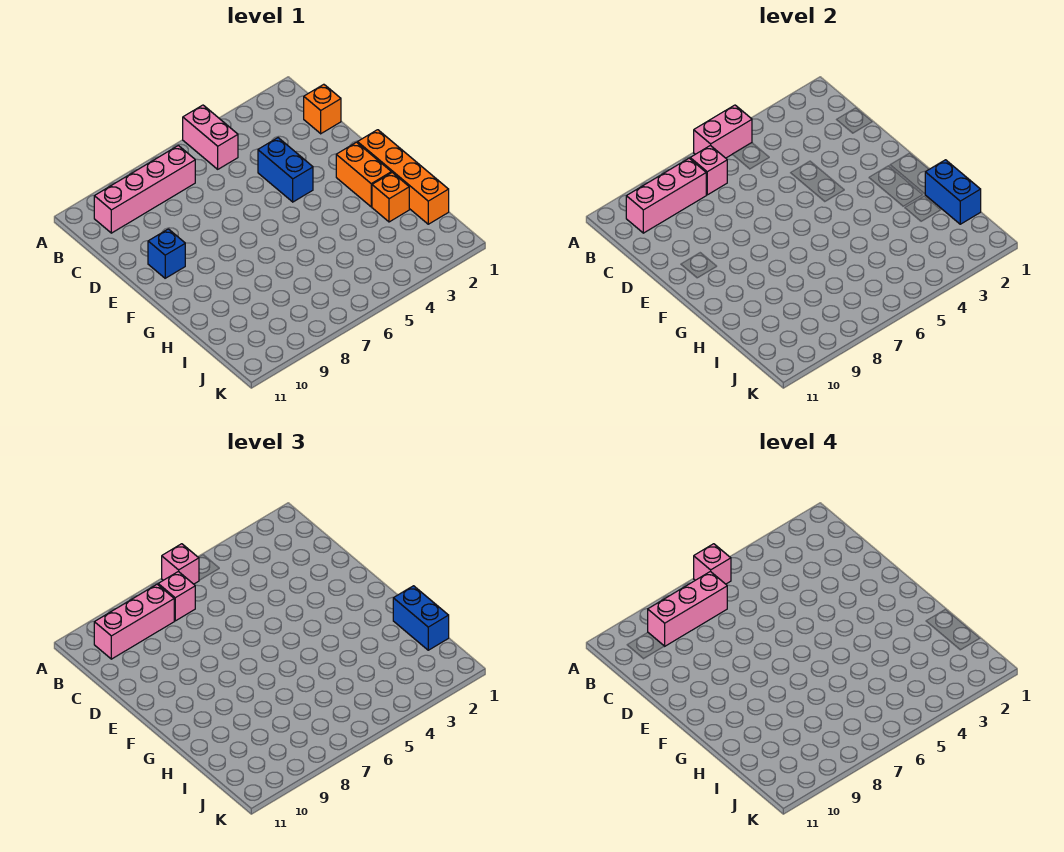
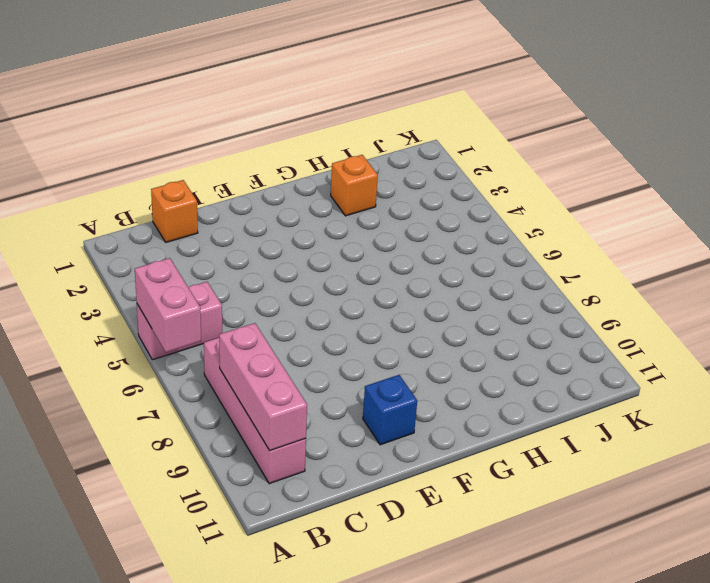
none -> blue 1x2 brick [258,138,313,202]
none -> orange 1x4 brick [357,130,449,224]
none -> orange 1x2 brick [336,142,391,207]

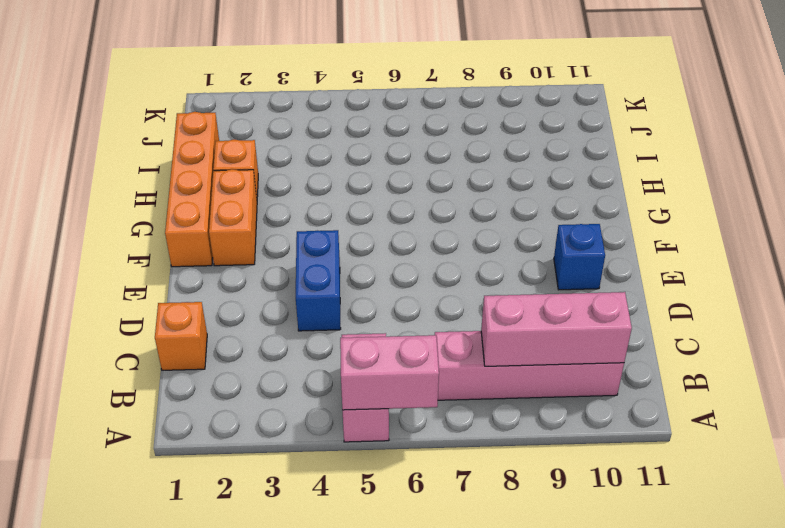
none -> pink 1x1 brick [690,145,727,195]
none -> blue 1x2 brick [925,160,981,224]
none -> pink 1x1 brick [162,544,199,584]

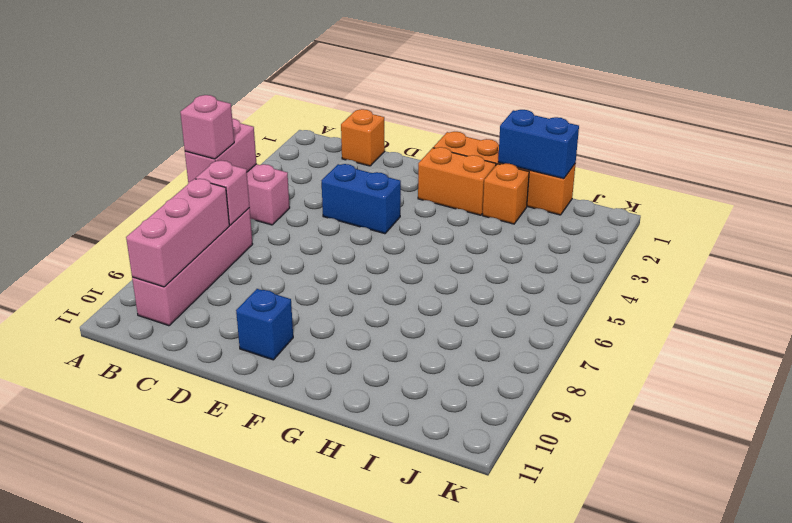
none -> pink 1x1 brick [158,571,195,621]
none -> pink 1x3 brick [94,584,174,659]
none -> blue 1x2 brick [393,586,449,650]

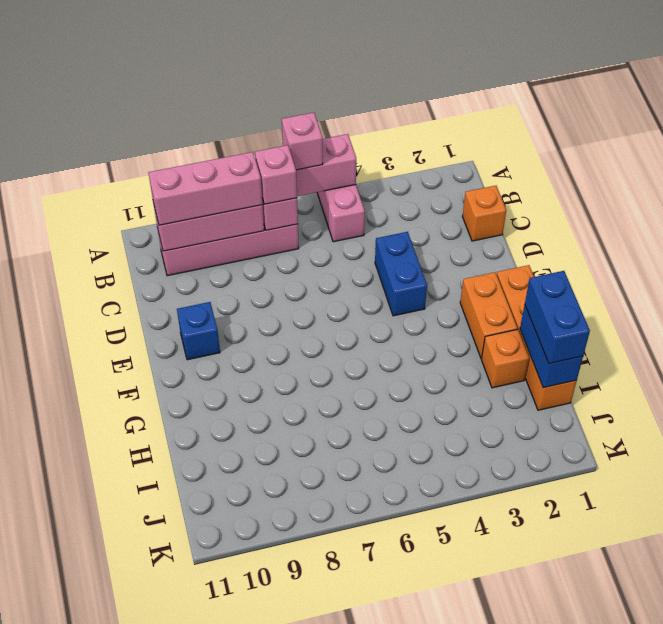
none -> pink 1x1 brick [694,544,731,584]
none -> pink 1x3 brick [648,571,727,646]

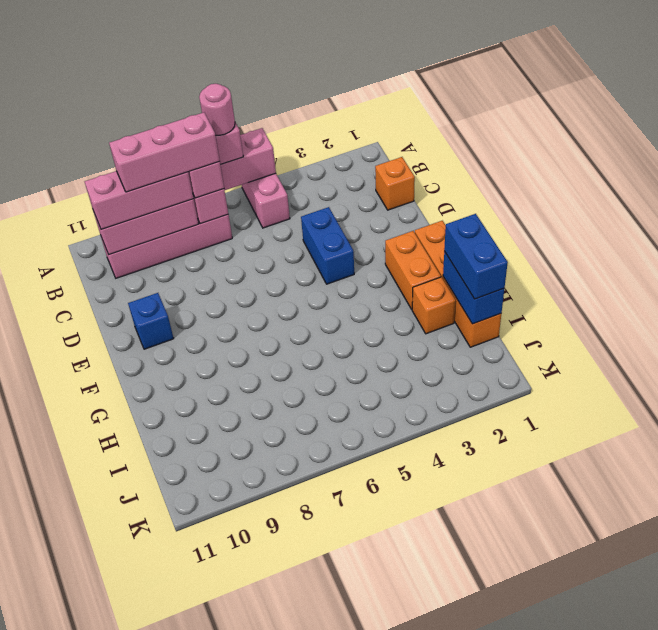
pink 1x1 round brick [199,84,235,135] -> pink 1x1 brick [694,544,731,584]

